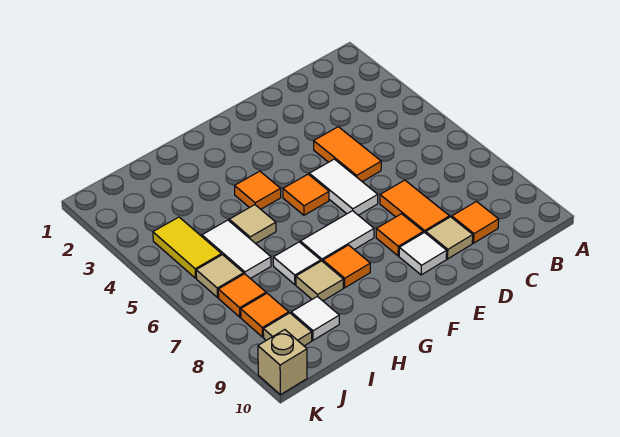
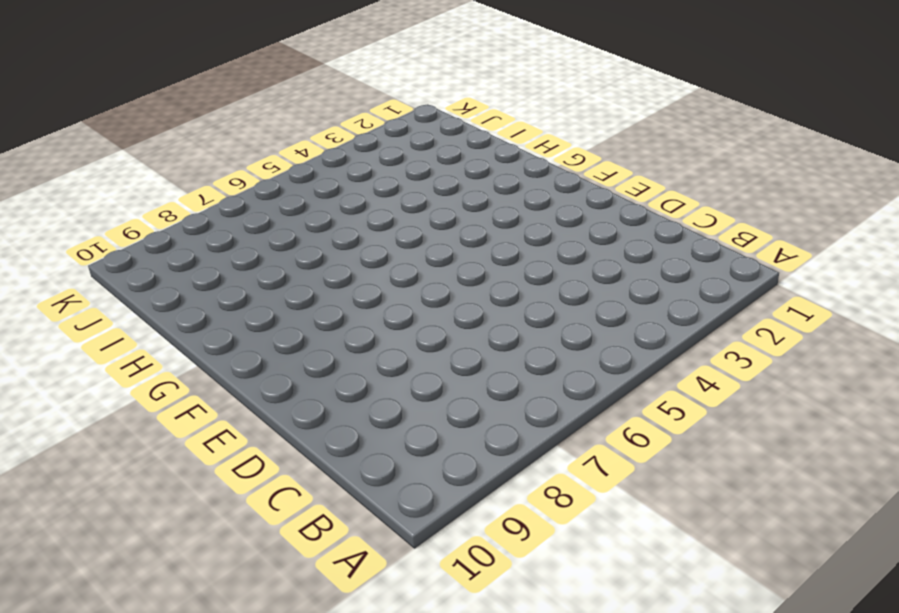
none -> orange 1x1 tile [452,201,499,243]
none -> orange 1x2 tile [314,127,381,182]
none -> orange 1x2 tile [380,180,449,233]

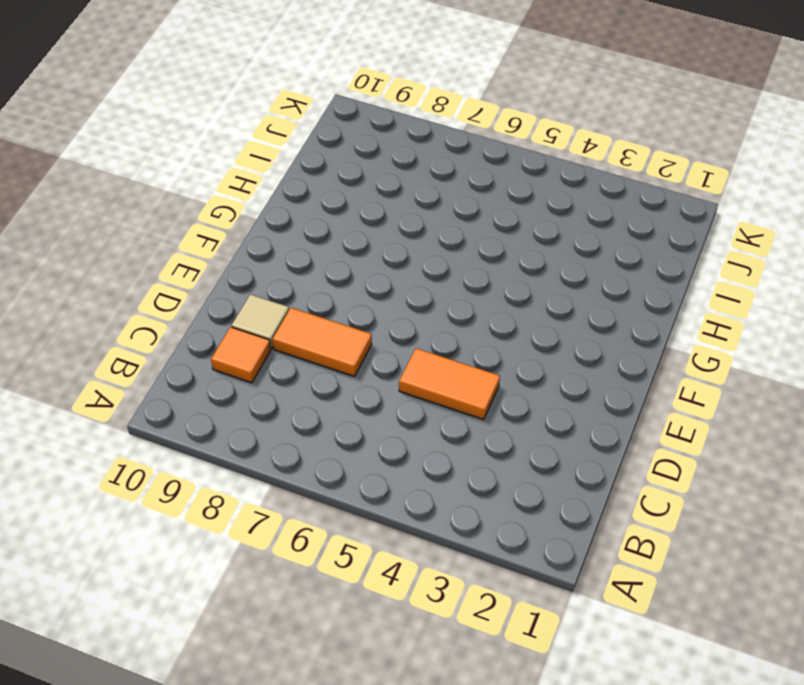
none -> white 1x2 tile [309,159,378,215]
none -> orange 1x1 tile [376,214,423,256]
none -> white 1x1 tile [399,232,447,275]

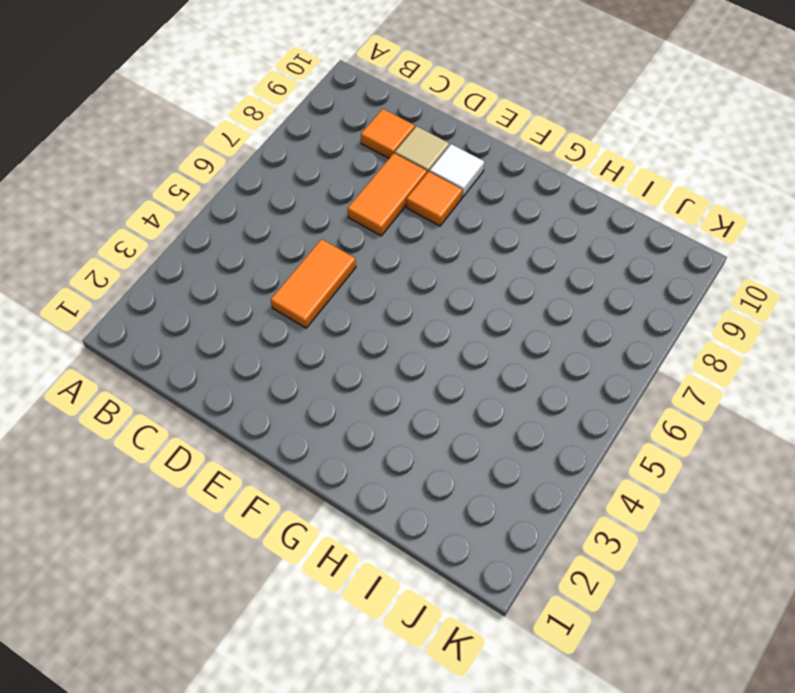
none -> white 1x2 tile [309,159,378,215]
none -> orange 1x1 tile [283,174,329,215]
none -> white 1x2 tile [300,211,374,261]

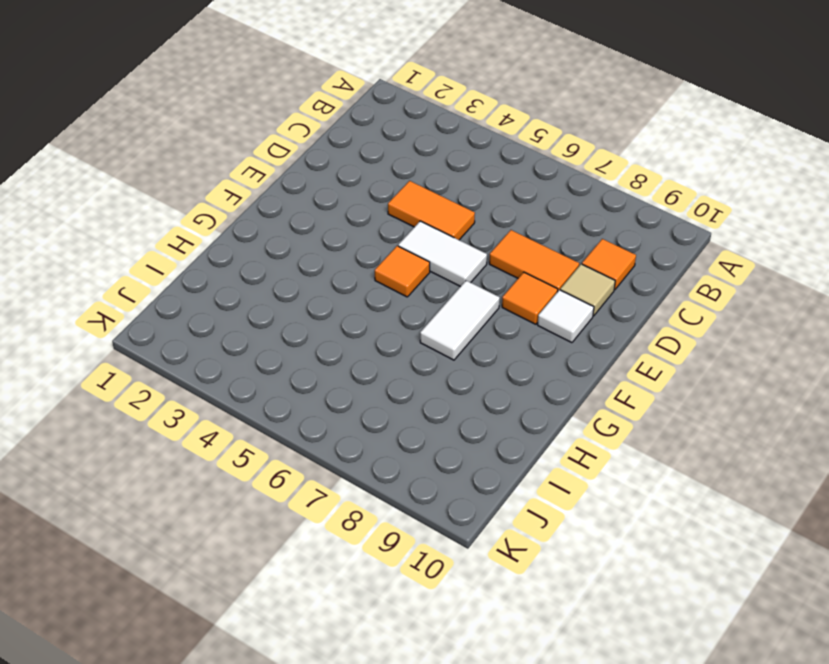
none -> orange 1x1 tile [235,171,281,209]
none -> orange 1x1 tile [323,245,370,288]
none -> tan 1x1 tile [229,205,276,244]

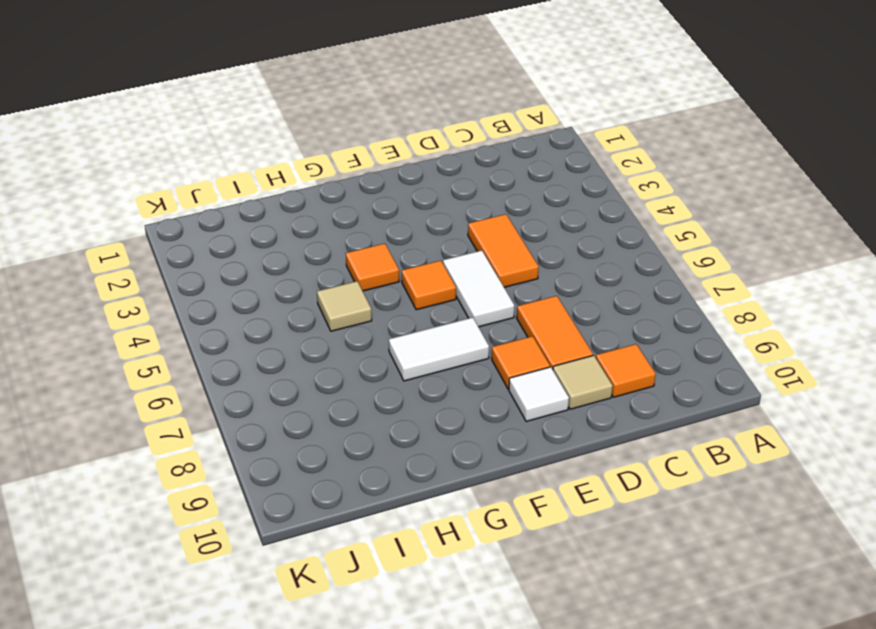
none -> orange 1x1 tile [323,245,370,288]
none -> white 1x1 tile [273,242,321,285]
none -> tan 1x1 tile [296,261,343,301]

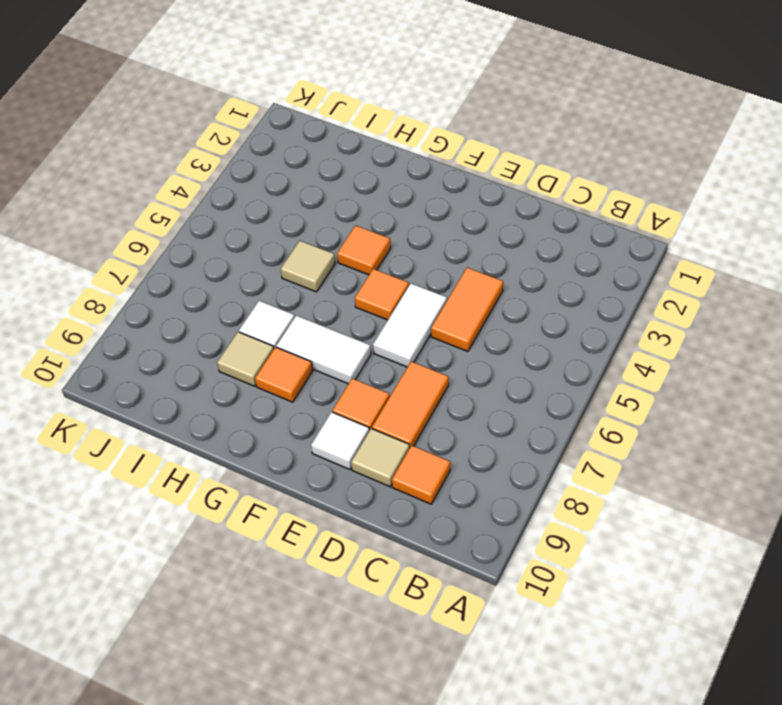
none -> white 1x2 tile [202,220,271,279]
none -> white 1x1 tile [291,296,339,340]
none -> yellow 1x2 tile [153,217,222,278]

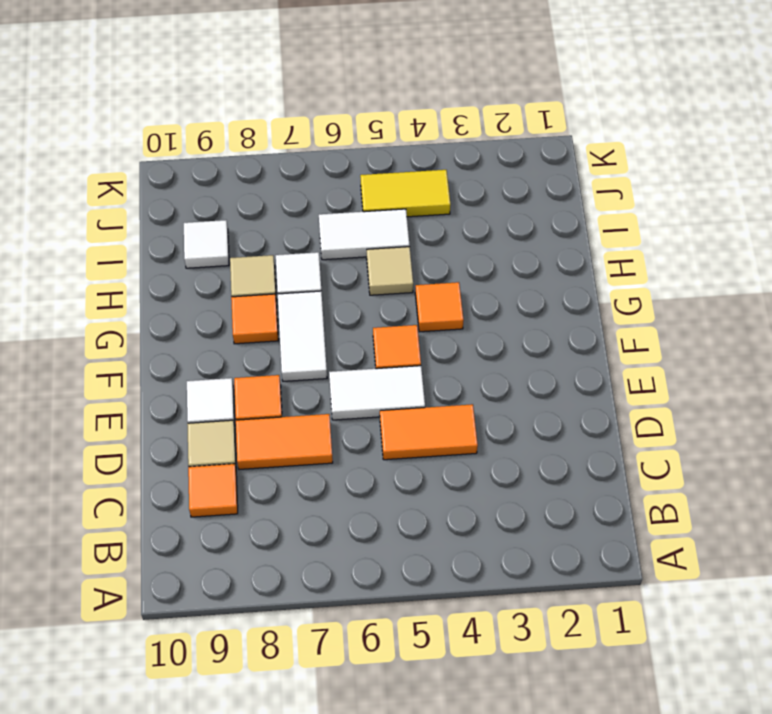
none -> tan 1x1 tile [196,255,244,297]
none -> orange 1x1 tile [218,274,266,317]
none -> orange 1x1 tile [241,293,289,337]

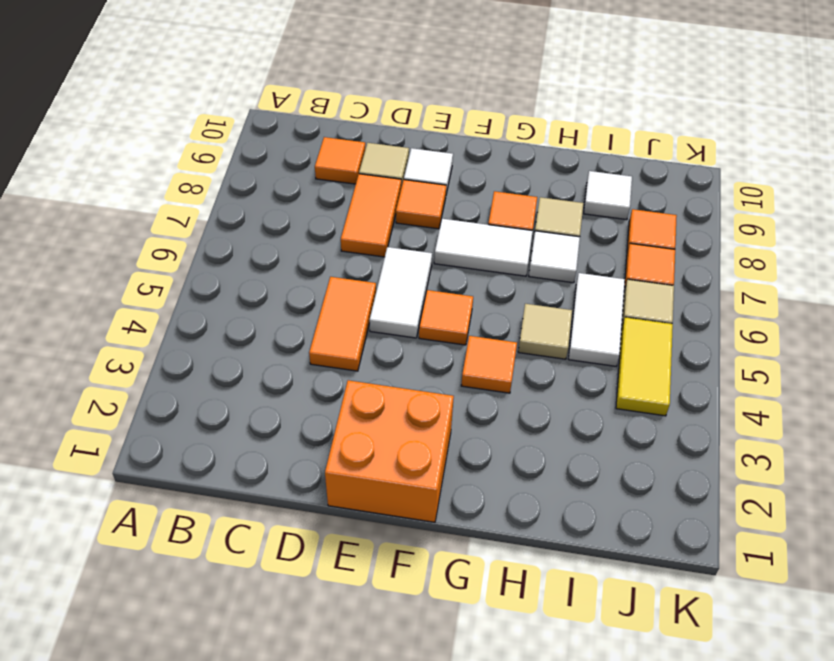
orange 2x2 brick [325,380,454,522] -> none
none -> tan 1x1 tile [263,313,312,346]
none -> tan 1x1 brick [258,330,307,395]

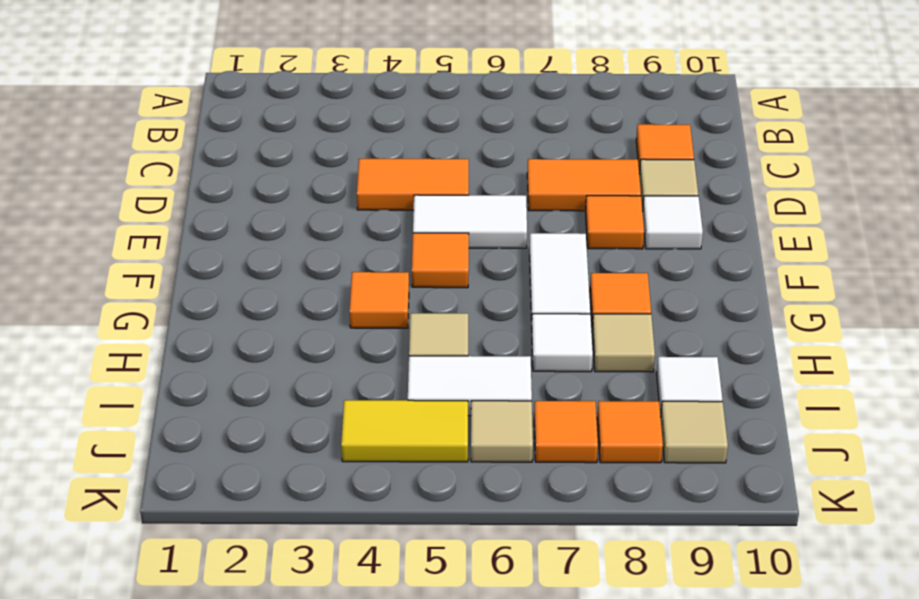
none -> tan 1x1 brick [258,330,307,395]

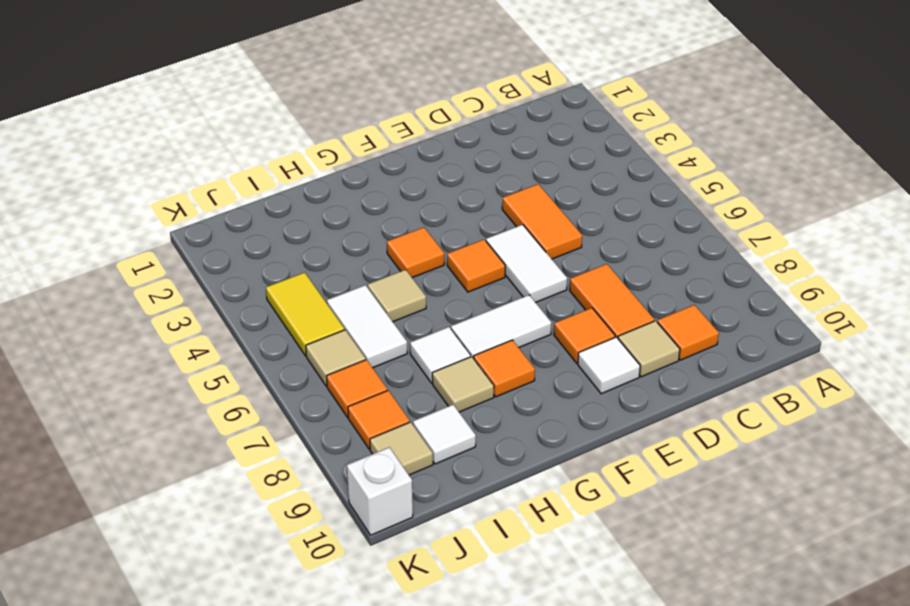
white 1x1 brick [347,447,413,535] -> tan 1x1 brick [258,330,307,395]

